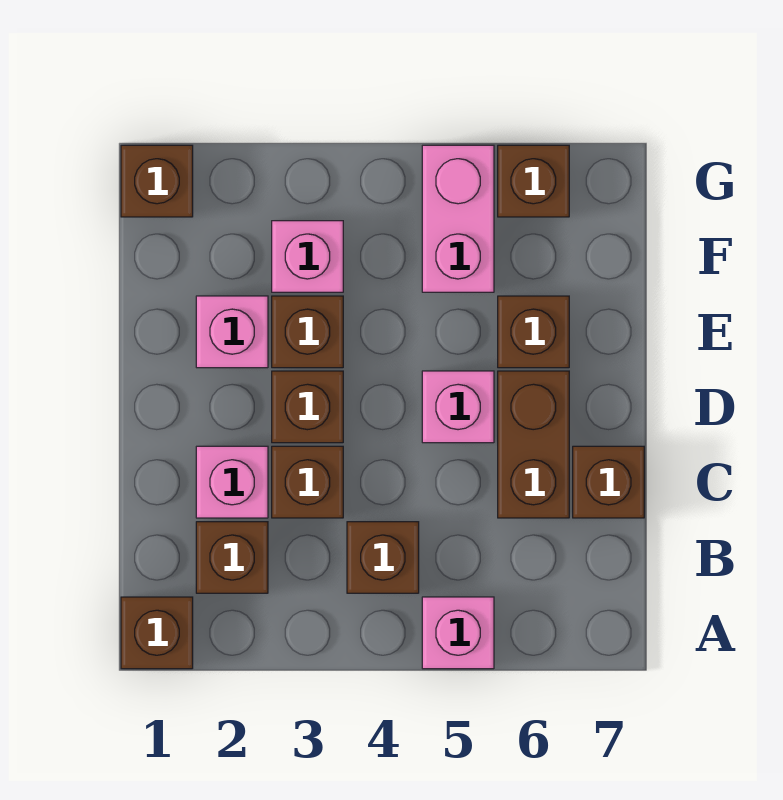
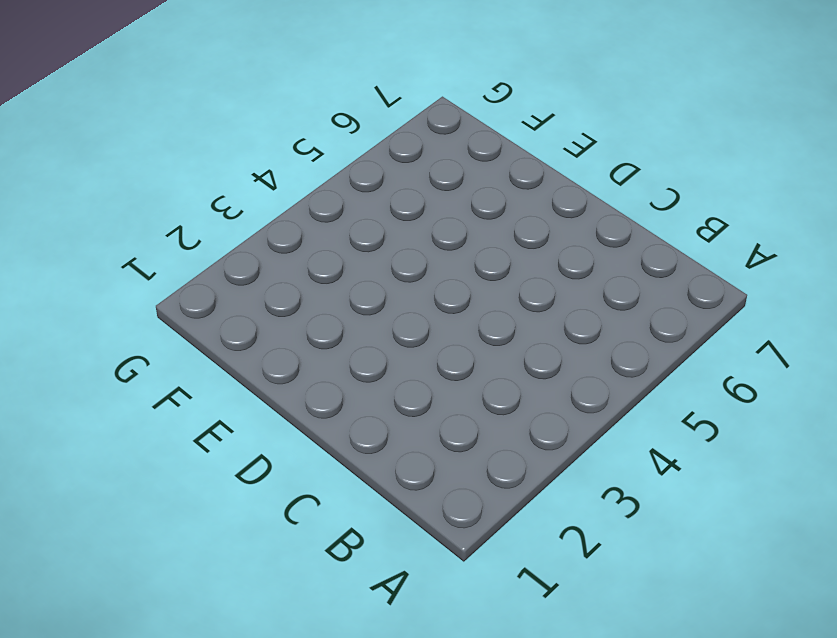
none -> brown 1x1 brick [121,597,193,669]
none -> pink 1x1 brick [422,597,494,669]
none -> brown 1x1 brick [196,522,268,593]

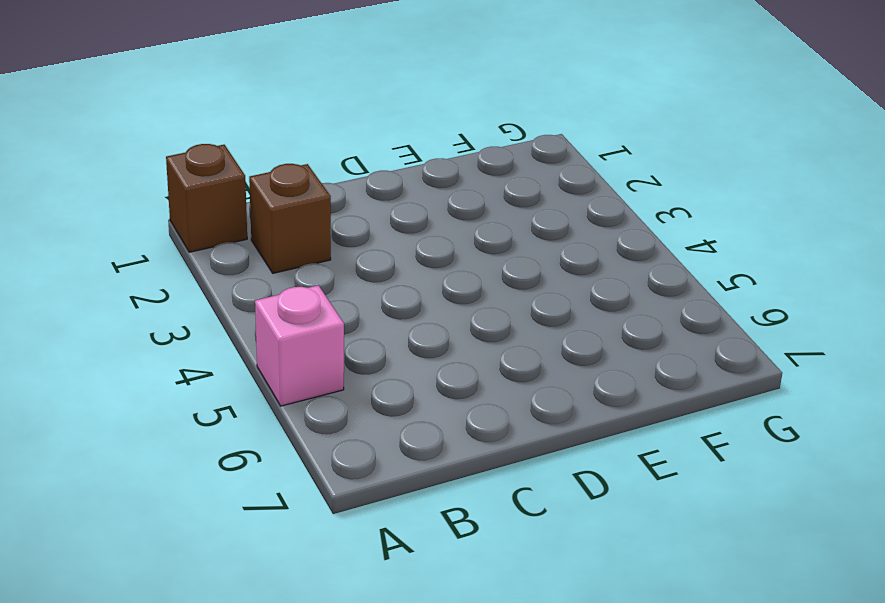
none -> brown 1x1 brick [347,522,419,593]
none -> pink 1x1 brick [196,446,268,518]
none -> brown 1x1 brick [272,446,343,518]

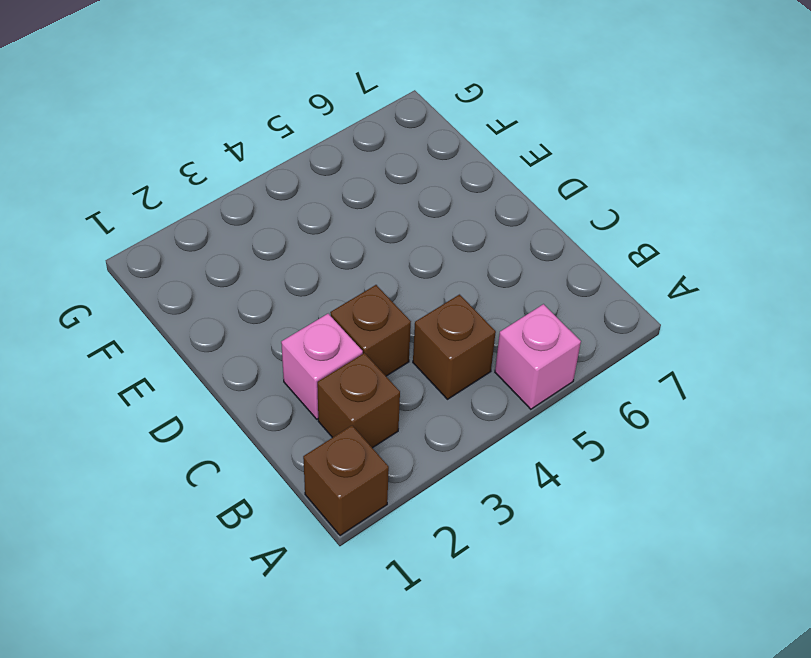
none -> brown 1x2 brick [498,371,569,518]
none -> brown 1x1 brick [573,446,644,518]
none -> brown 1x1 brick [272,371,343,443]

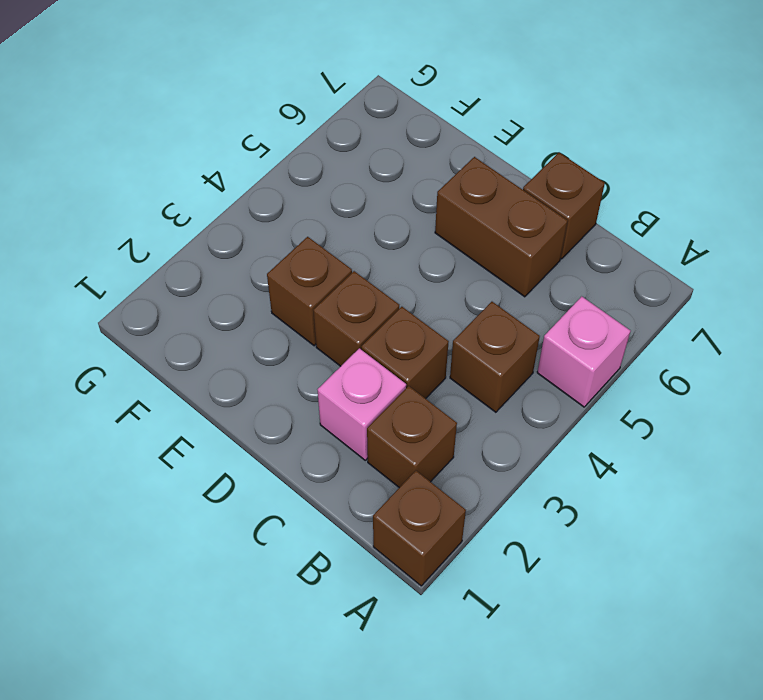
none -> pink 1x1 brick [422,371,494,443]
none -> pink 1x1 brick [196,296,268,368]
none -> brown 1x1 brick [498,296,569,368]

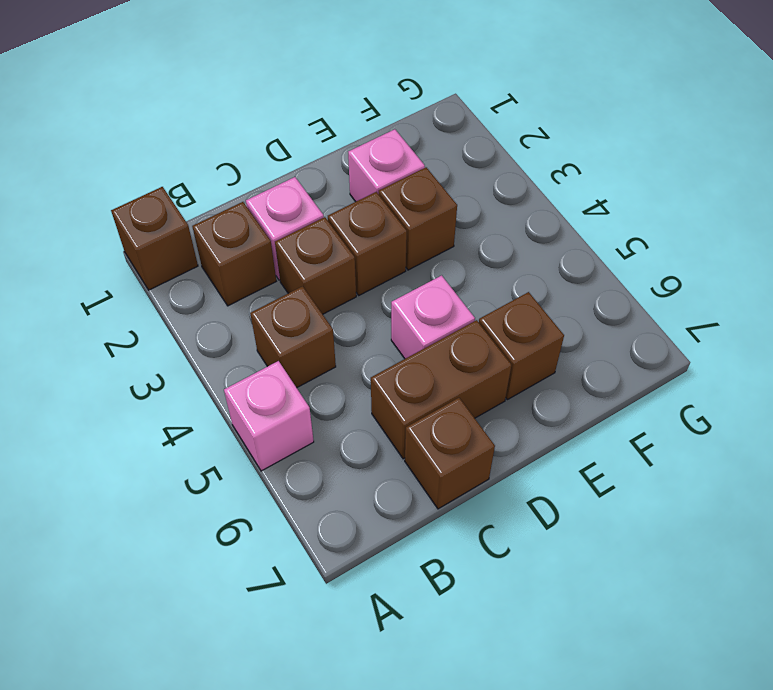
none -> pink 1x1 brick [272,221,343,292]
none -> pink 1x2 brick [422,145,494,292]
none -> brown 1x1 brick [121,145,193,217]

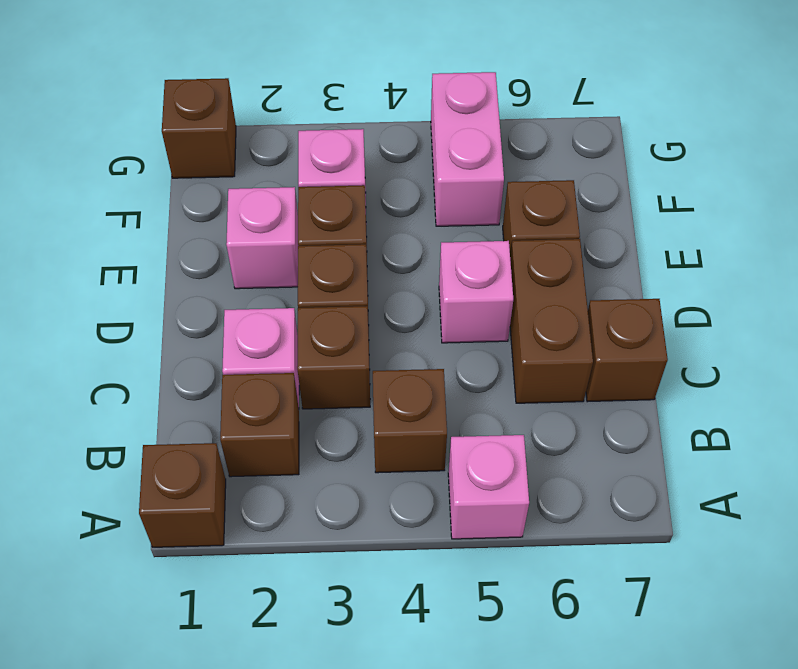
none -> brown 1x1 brick [498,145,569,217]

